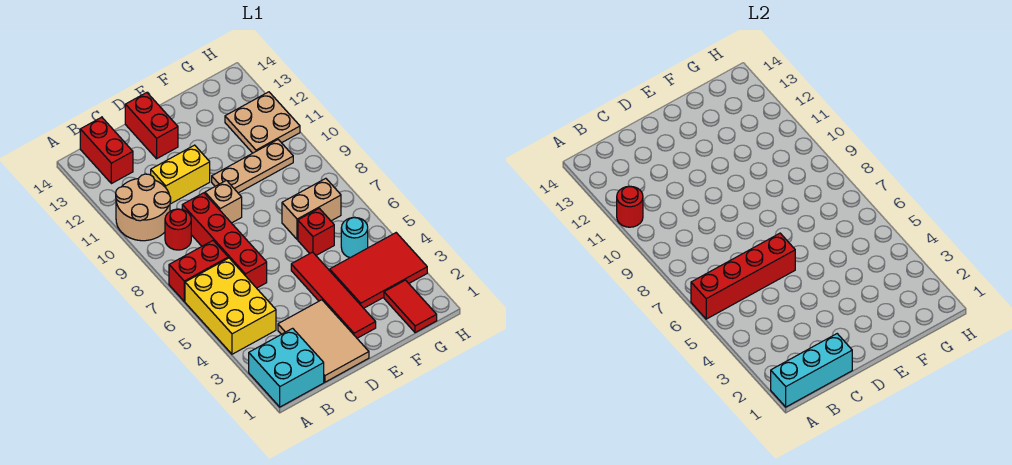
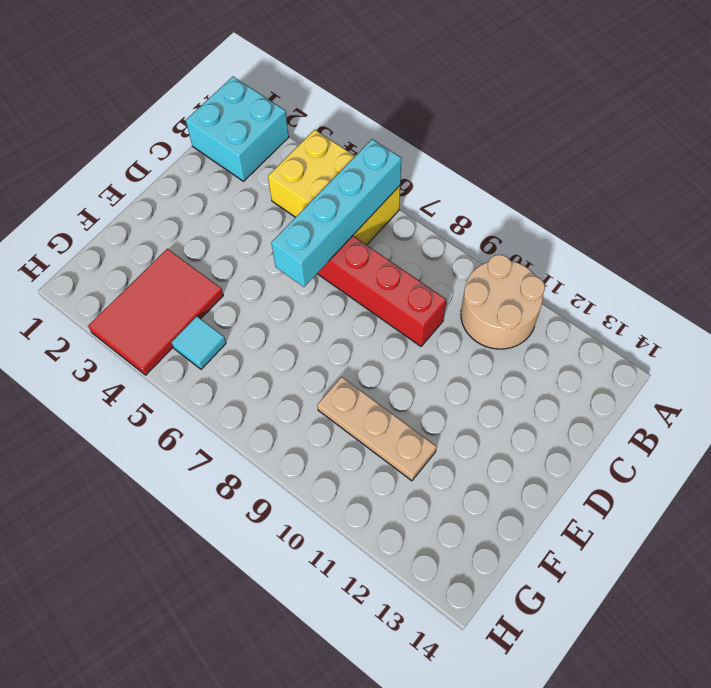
cyan 1x4 brick [271,139,402,287] -> red 1x4 brick [691,233,795,319]
tan 1x3 plate [317,377,436,481] -> tan 1x3 plate turned to [212,140,293,193]
cyan 1x1 tile [172,316,226,369] -> cyan 1x1 round brick [341,218,368,258]
none -> red 1x2 brick [169,241,228,301]
none -> red 1x1 round brick [165,209,191,250]
none -> red 1x2 brick [80,117,133,184]

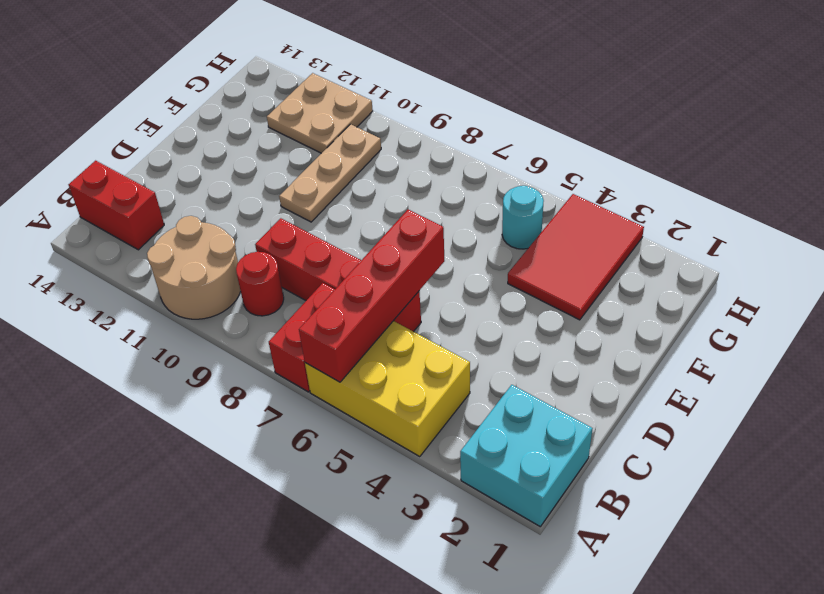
none -> tan 2x3 tile [278,300,369,382]
none -> yellow 1x2 brick [151,145,210,204]
none -> tan 1x1 brick [205,180,242,223]

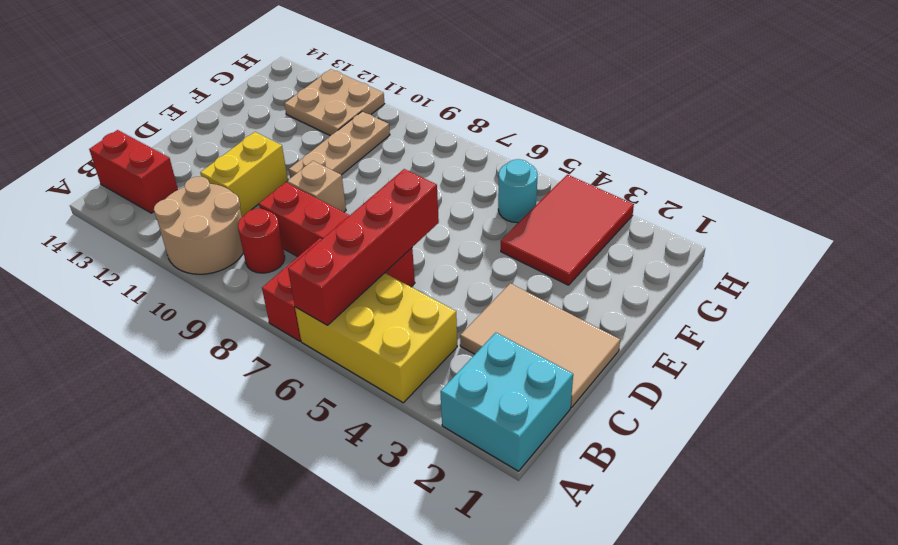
none -> red 1x2 brick [125,93,178,159]
none -> red 1x4 tile [291,252,376,338]
none -> red 1x1 brick [298,208,334,255]

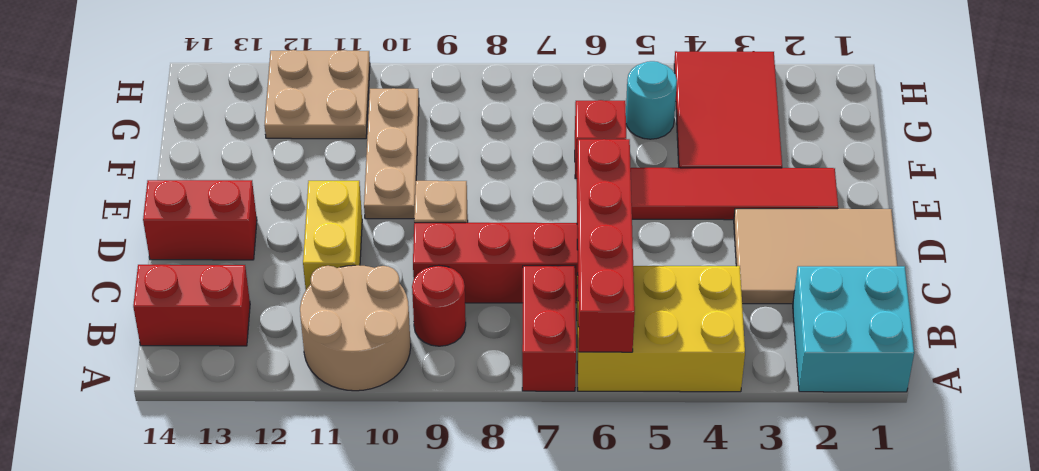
none -> tan 1x2 brick [282,178,341,239]
none -> red 1x2 tile [384,280,437,333]
none -> cyan 1x3 brick [771,334,852,407]

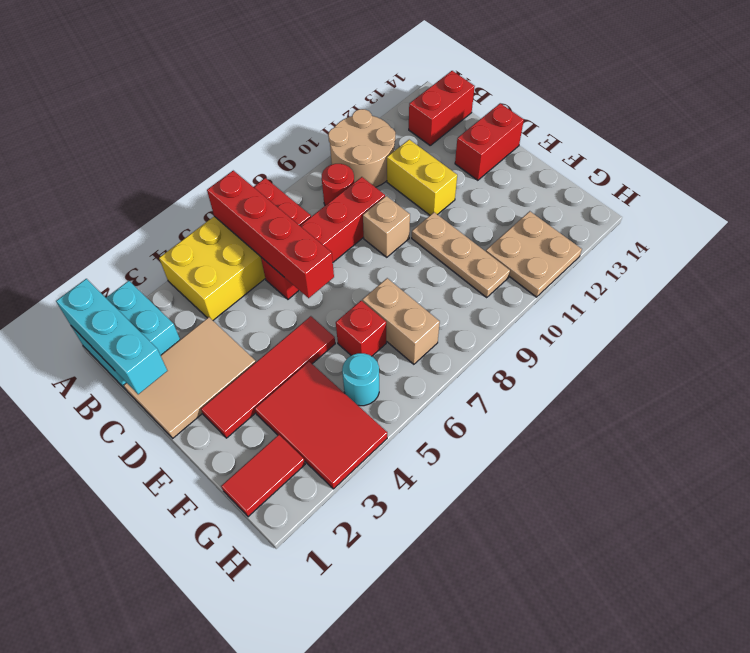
none -> red 1x1 round brick [617,186,643,227]

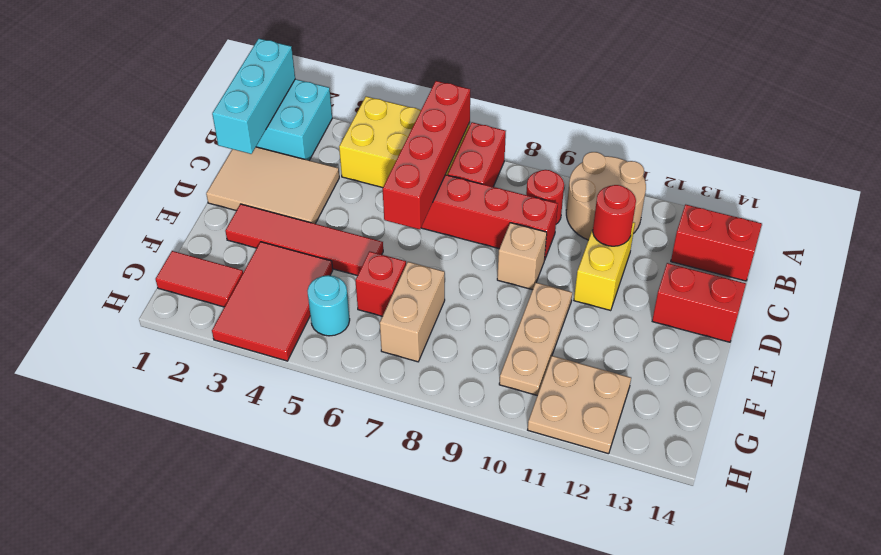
red 1x1 round brick [593,185,636,246] -> red 1x1 round brick moved to [617,186,643,227]

